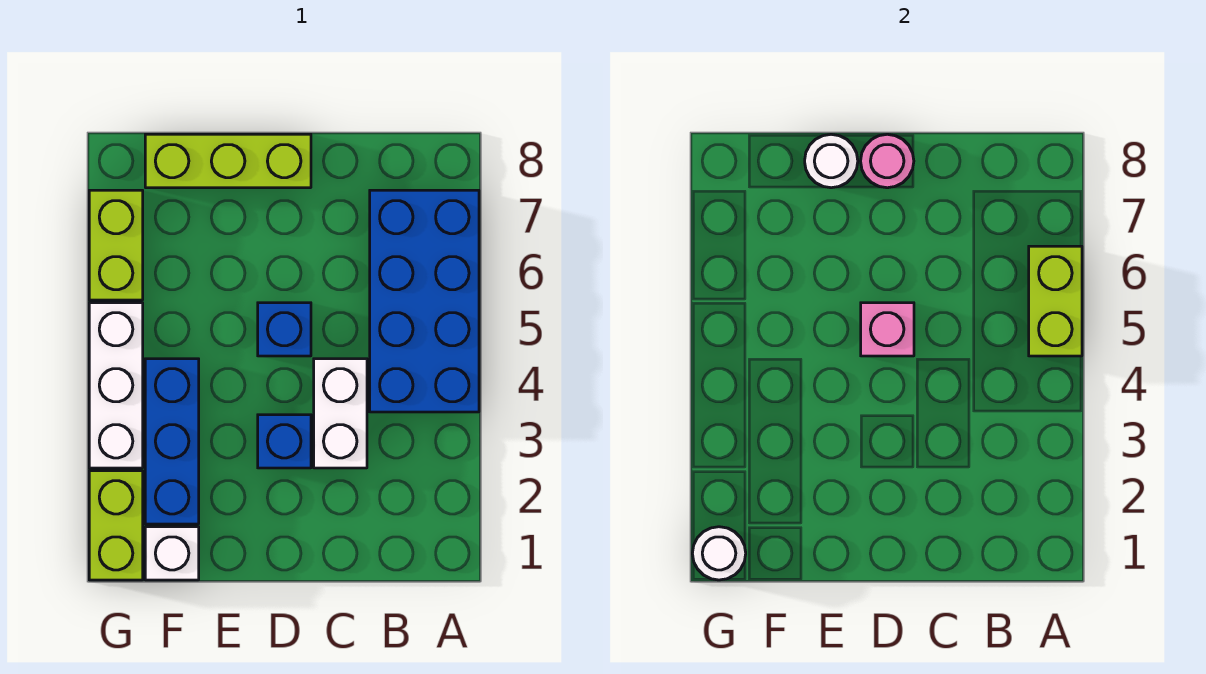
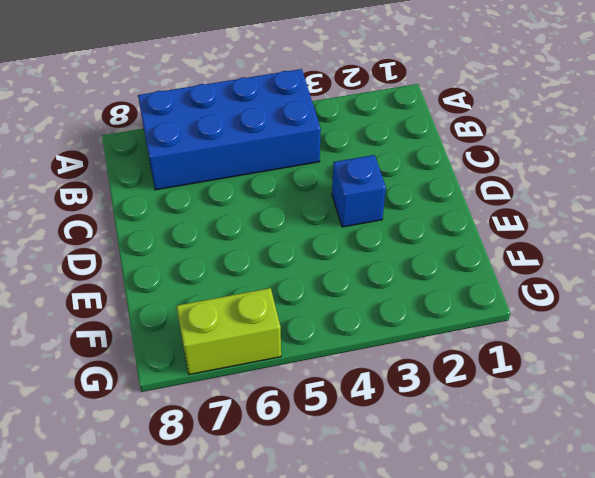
none -> white 1x2 brick [314,359,367,468]
none -> blue 1x1 brick [258,303,311,356]
none -> lime 1x3 brick [145,134,311,188]

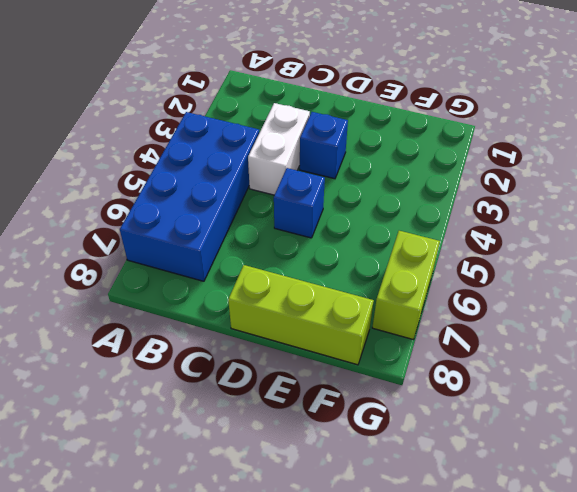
none -> white 1x1 brick [145,527,199,580]
none -> blue 1x3 brick [145,359,199,524]
none -> lime 1x2 brick [89,471,143,580]

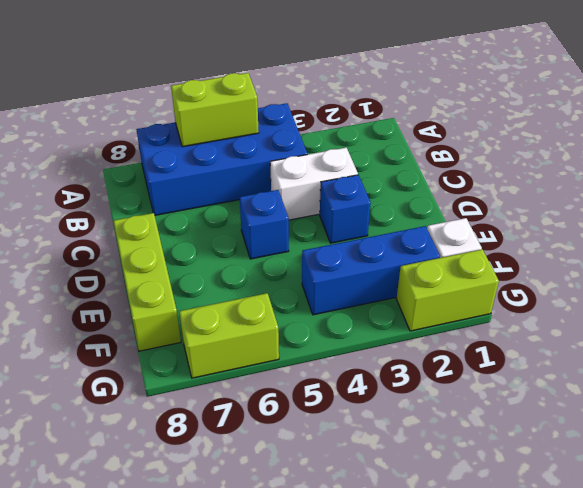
none -> white 1x3 brick [89,303,143,468]
none -> pink 1x1 brick [861,303,914,356]
none -> pink 1x1 round brick [861,134,914,188]

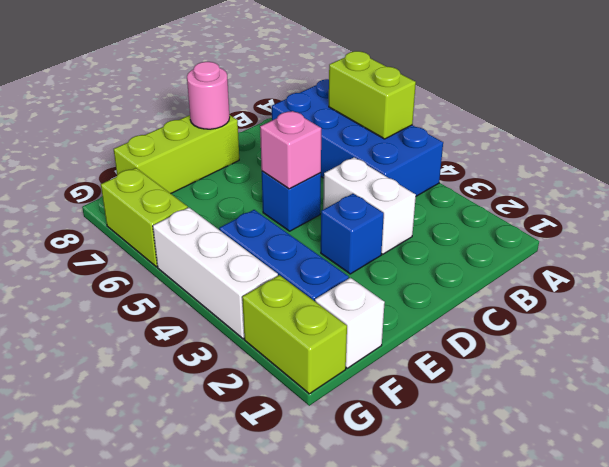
none -> white 1x1 round brick [805,134,858,188]
none -> white 1x1 round brick [692,527,746,580]

